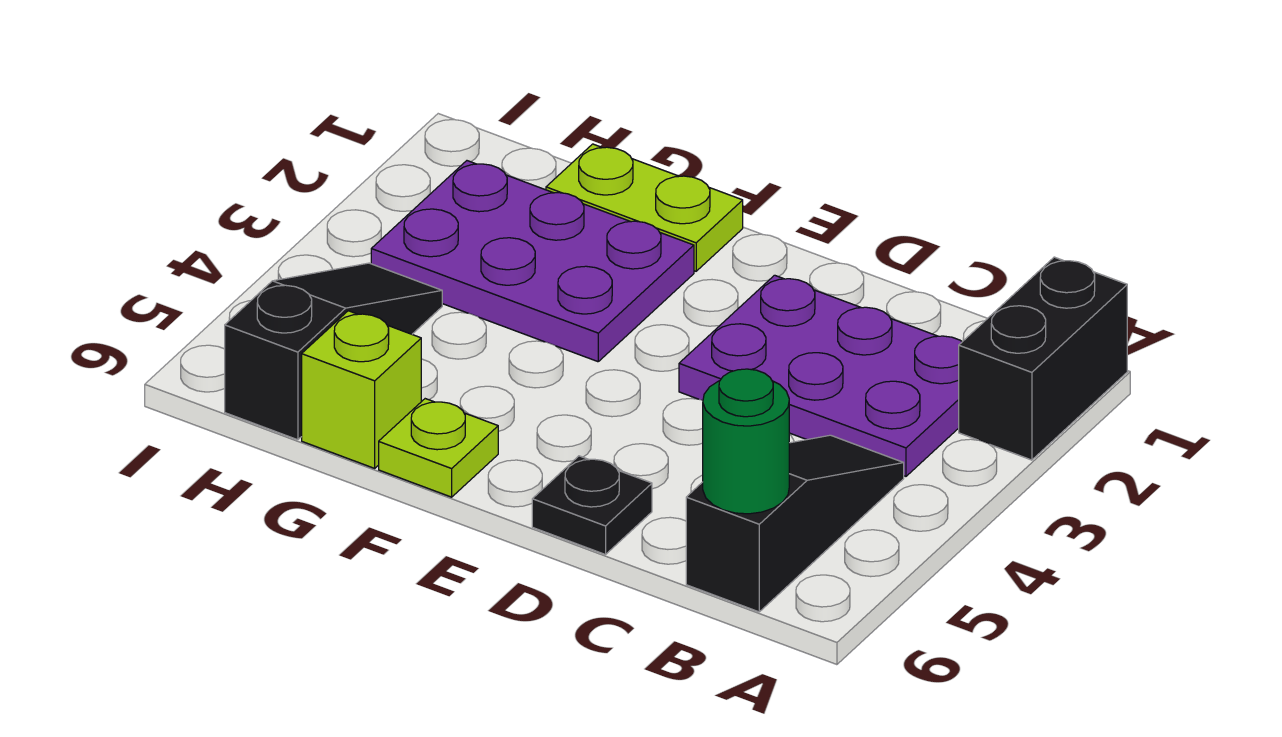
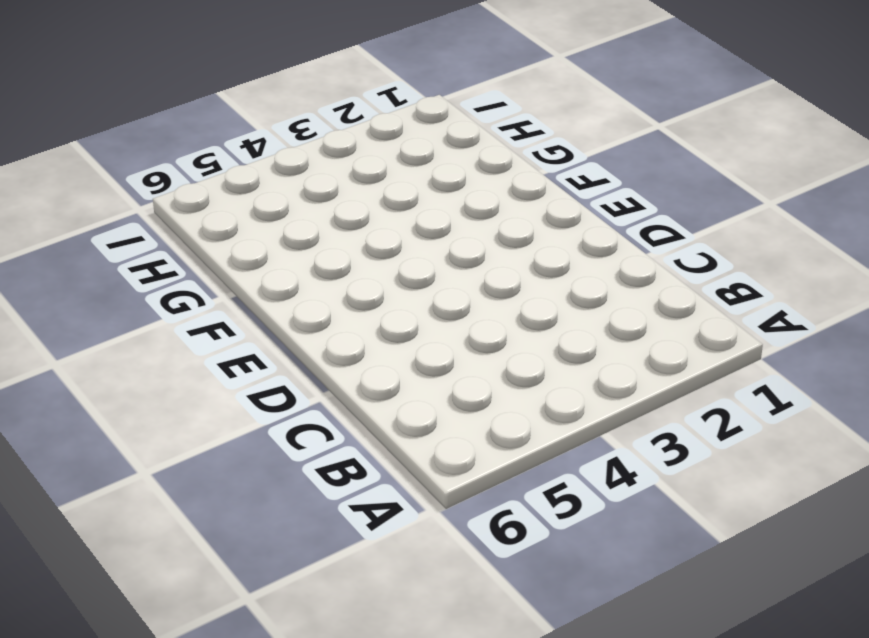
none -> black 1x2 brick [959,257,1127,460]
none -> purple 2x3 plate [679,275,962,476]

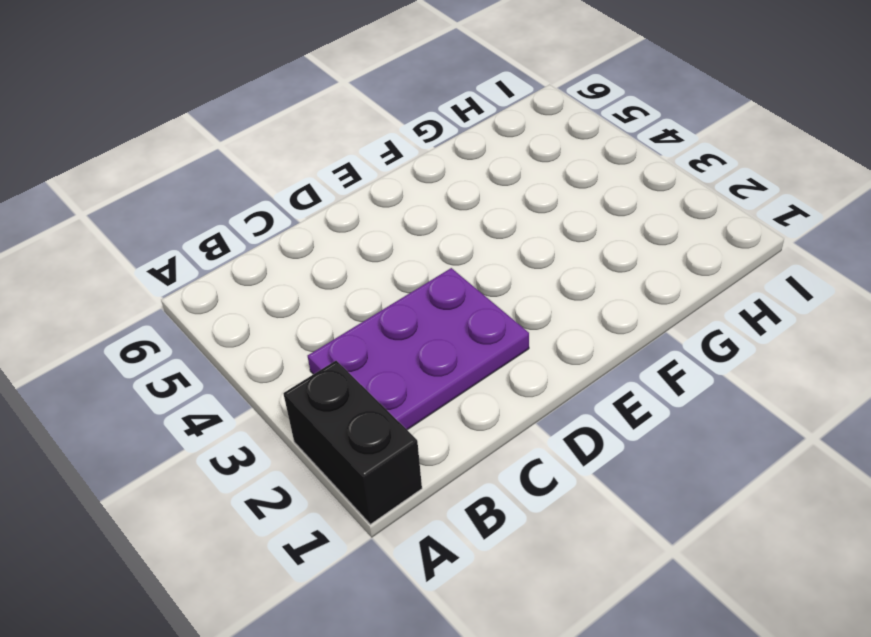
none -> black 1x3 slope [686,435,904,612]
none -> black 1x1 plate [532,456,652,555]

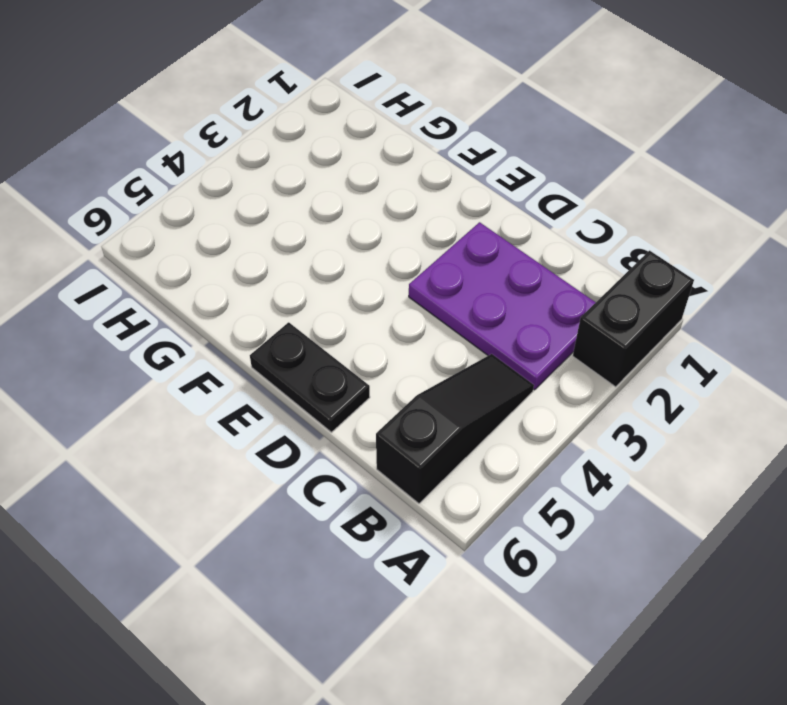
black 1x2 plate [250,322,370,432] -> black 1x1 plate [532,456,652,555]
none -> lime 1x2 plate [546,144,743,271]
none -> purple 2x3 plate [371,161,694,362]

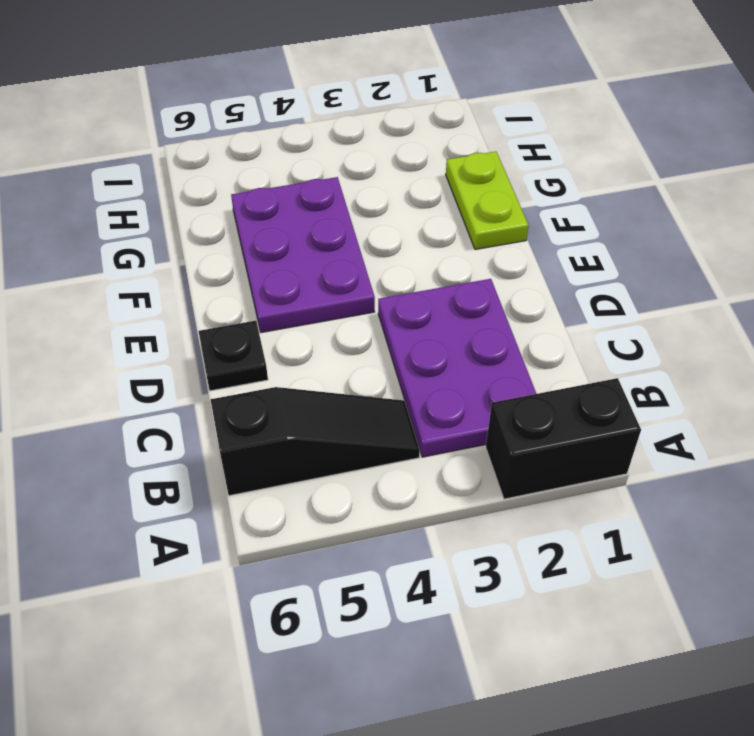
purple 2x3 plate [231,177,375,333] -> purple 2x3 plate moved to [371,161,694,362]
none -> lime 1x1 plate [379,399,498,497]
none -> lime 1x1 brick [302,311,421,468]

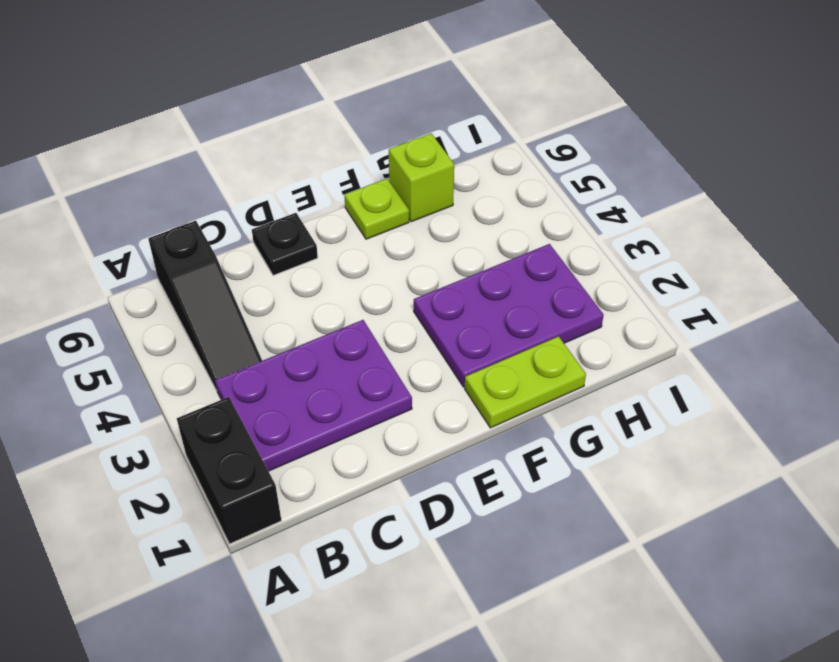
none -> black 1x3 slope [225,263,442,440]
none -> green 1x1 round brick [703,369,789,514]

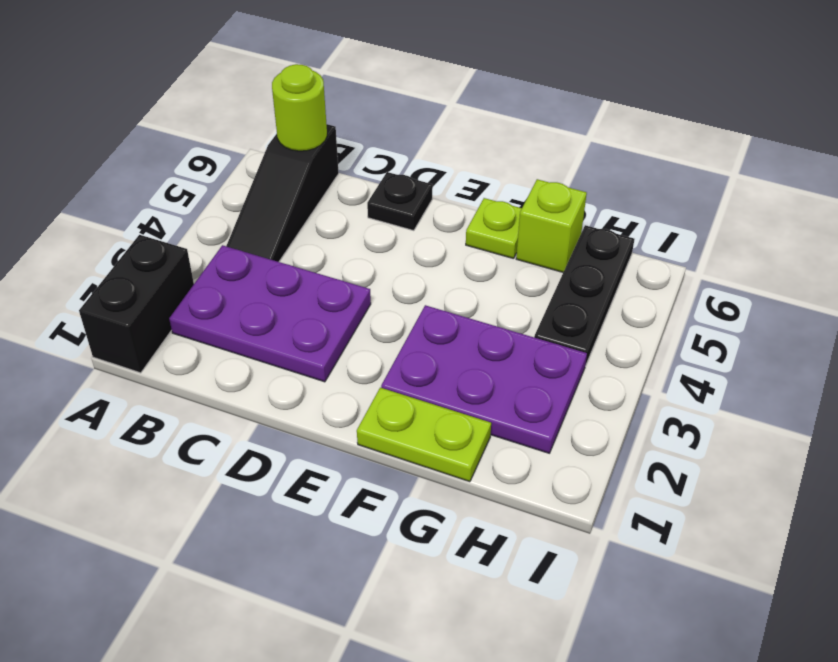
lime 1x1 round brick [272,64,327,151] -> green 1x1 round brick [703,369,789,514]
black 1x3 plate [534,225,634,366] -> black 1x3 slope [225,263,442,440]

